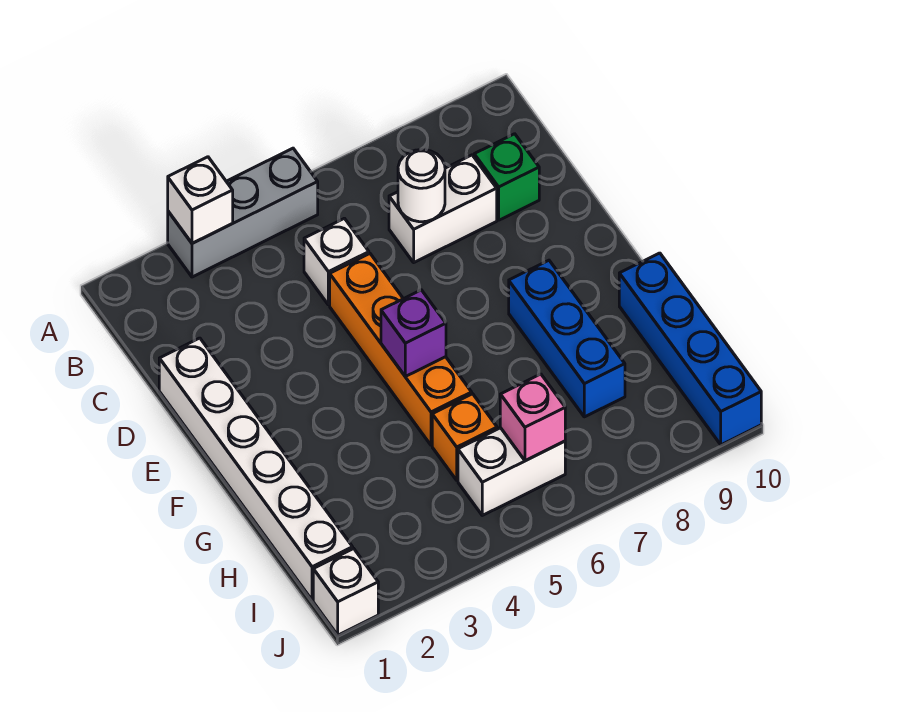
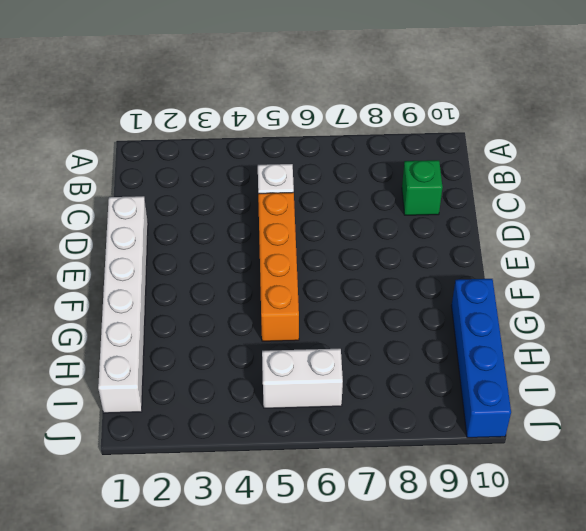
none -> grey 1x3 brick [168,148,318,277]
none -> white 1x2 brick [389,155,497,262]
none -> blue 1x3 brick [509,260,625,417]

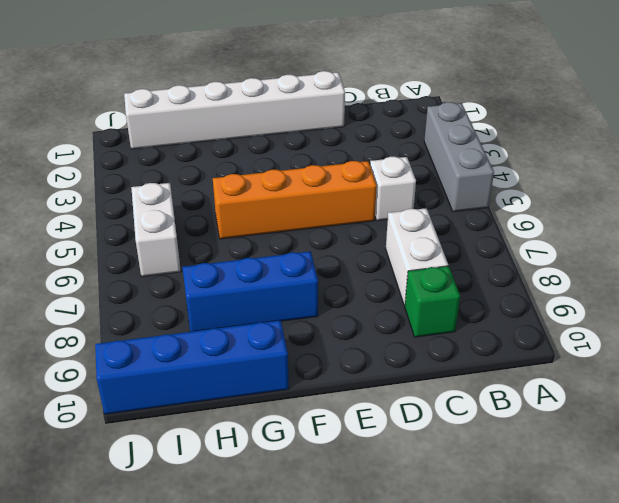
none -> orange 1x1 brick [432,394,497,480]
none -> white 1x1 brick [313,549,378,635]
none -> white 1x1 brick [168,157,233,243]

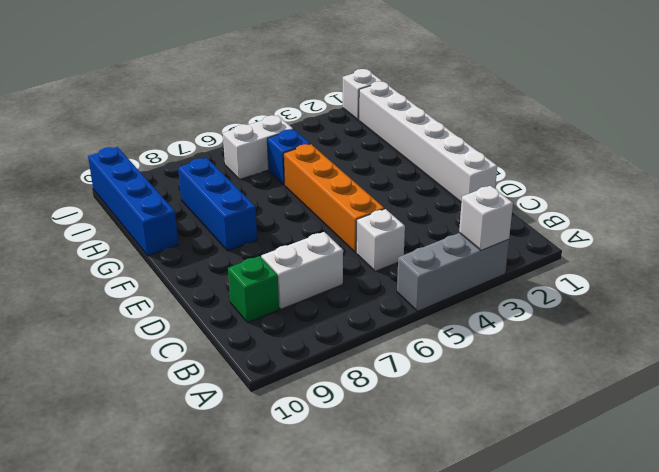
blue 1x1 brick [267,129,310,185] -> orange 1x1 brick [432,394,497,480]
none -> white 1x1 round brick [398,150,445,222]
none -> purple 1x1 brick [381,290,446,376]
none -> pink 1x1 brick [500,374,565,461]

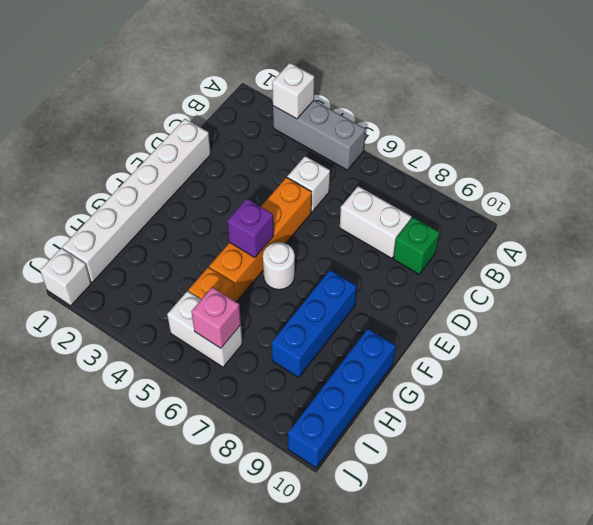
white 1x1 round brick [263,242,295,290] -> white 1x1 round brick moved to [398,150,445,222]

